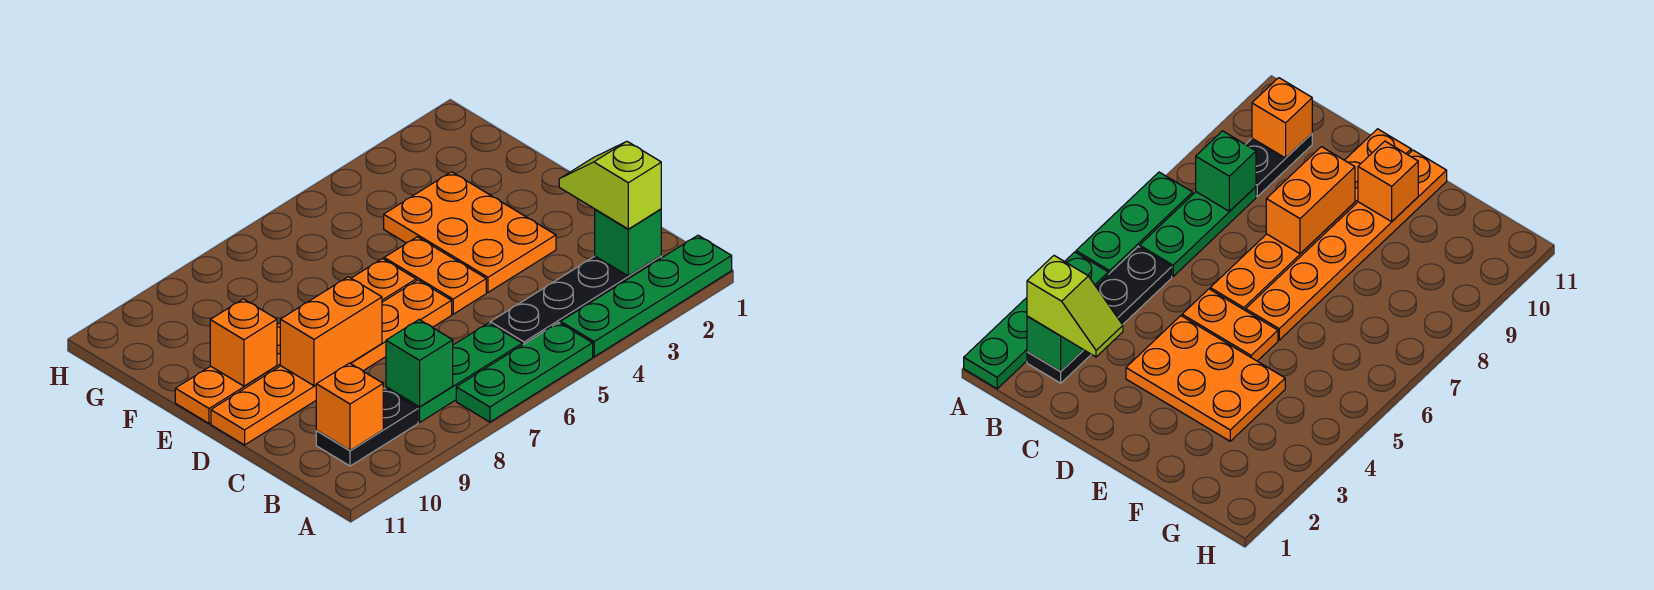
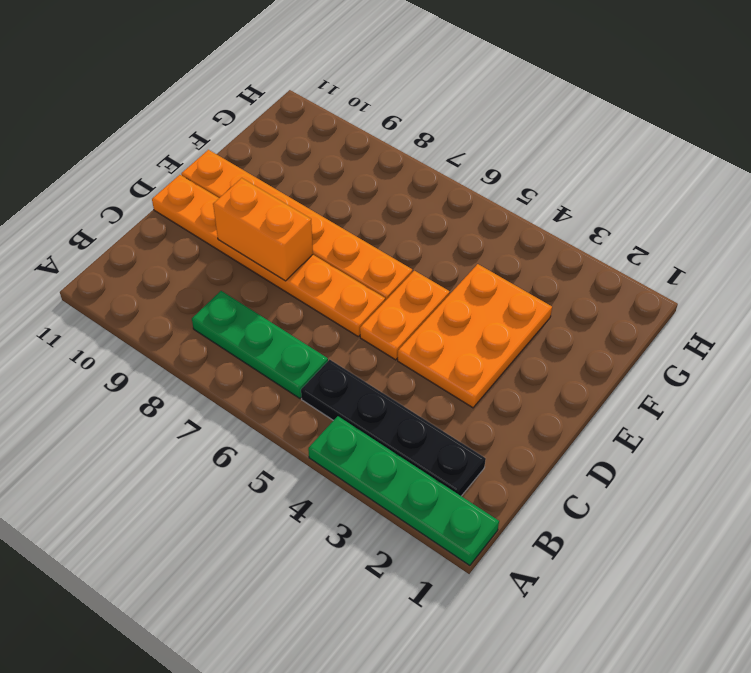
none -> green 1x3 plate [456,323,593,422]
none -> black 1x2 plate [316,388,418,466]
none -> green 1x1 brick [595,209,661,276]

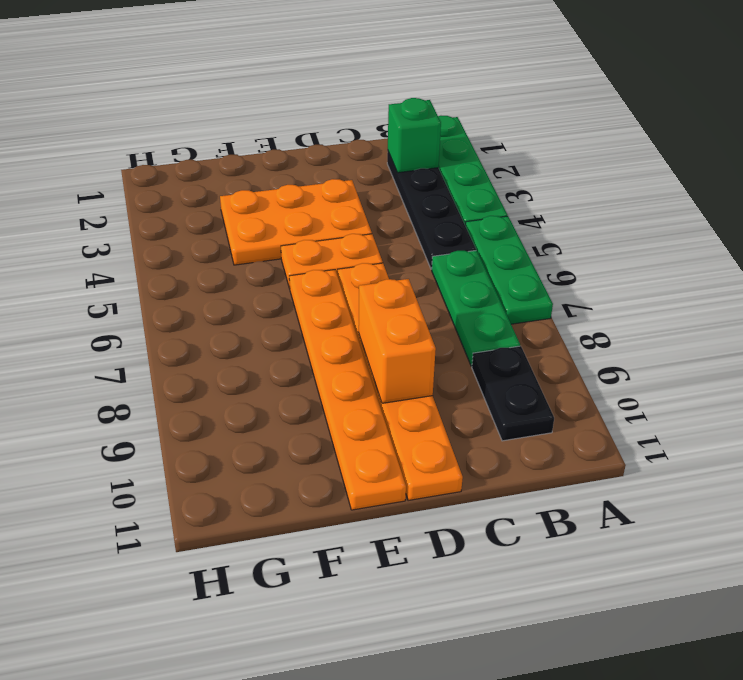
none -> green 1x1 brick [386,320,453,407]
none -> orange 1x1 brick [316,363,383,450]
none -> orange 1x1 brick [210,299,277,386]

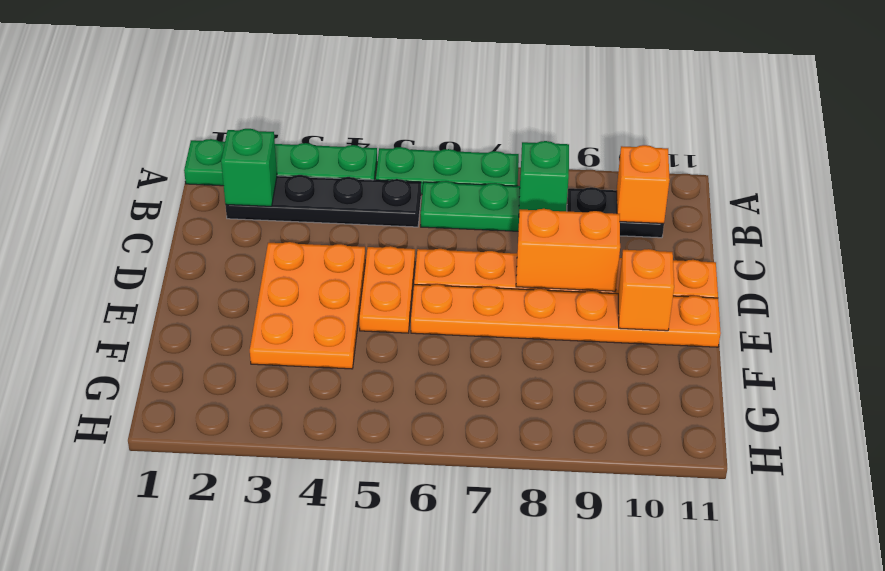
none -> lime 1x2 slope [559,141,661,229]

